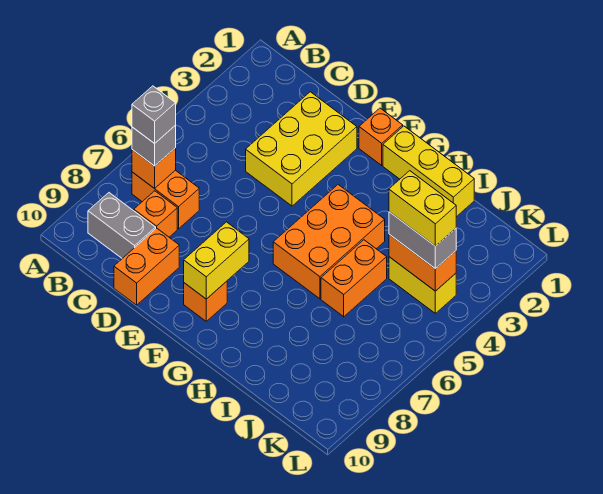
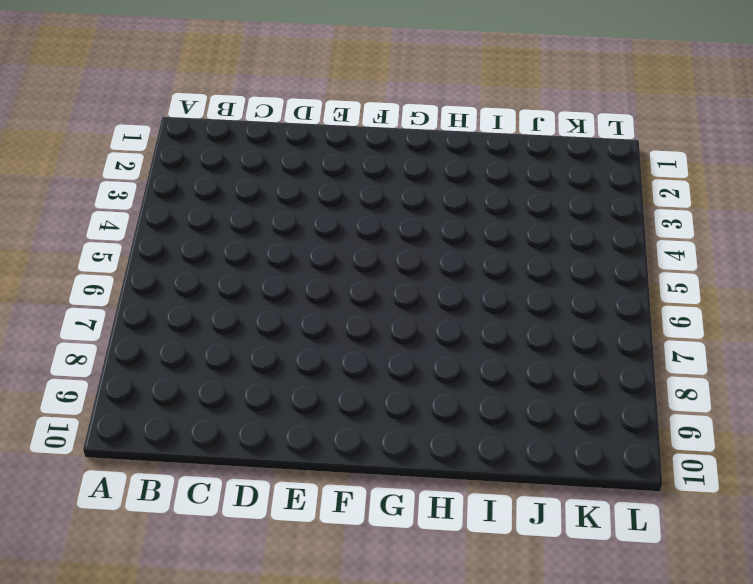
none -> orange 1x2 brick [132,170,199,229]
none -> grey 1x2 brick [88,193,156,258]
none -> orange 1x1 brick [134,191,177,237]

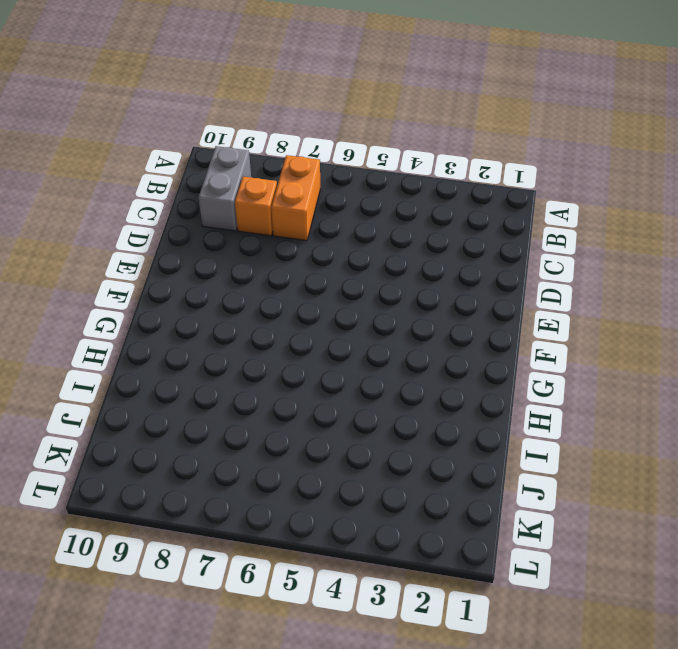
none -> yellow 2x3 brick [246,92,357,206]
none -> orange 1x2 brick [114,228,179,305]
none -> orange 1x1 brick [359,108,403,165]

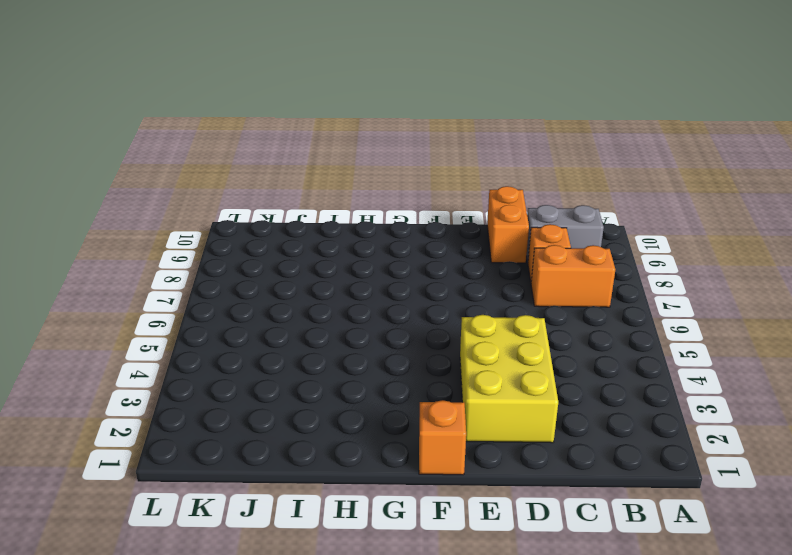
none -> orange 1x1 brick [184,281,227,321]
none -> yellow 1x3 brick [383,126,474,217]
none -> orange 2x3 brick [273,185,385,299]

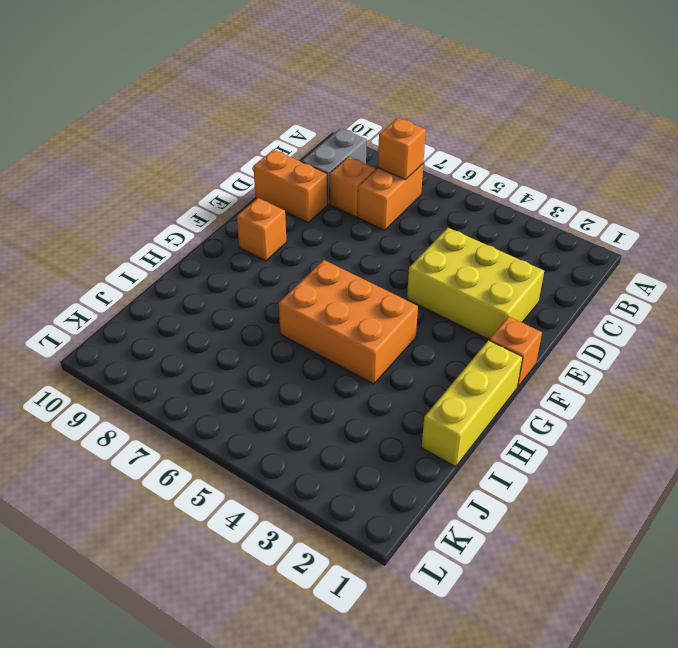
none -> orange 1x2 brick [321,240,387,317]
none -> yellow 1x2 brick [389,257,456,313]
none -> yellow 1x2 brick [184,222,249,299]

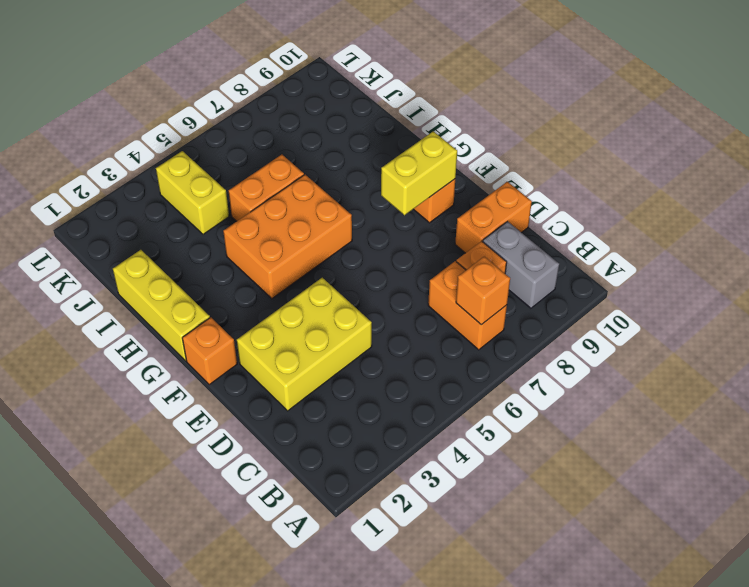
none -> orange 1x2 brick [389,234,456,291]
none -> grey 1x1 brick [132,126,176,166]
none -> grey 1x2 brick [389,212,456,269]

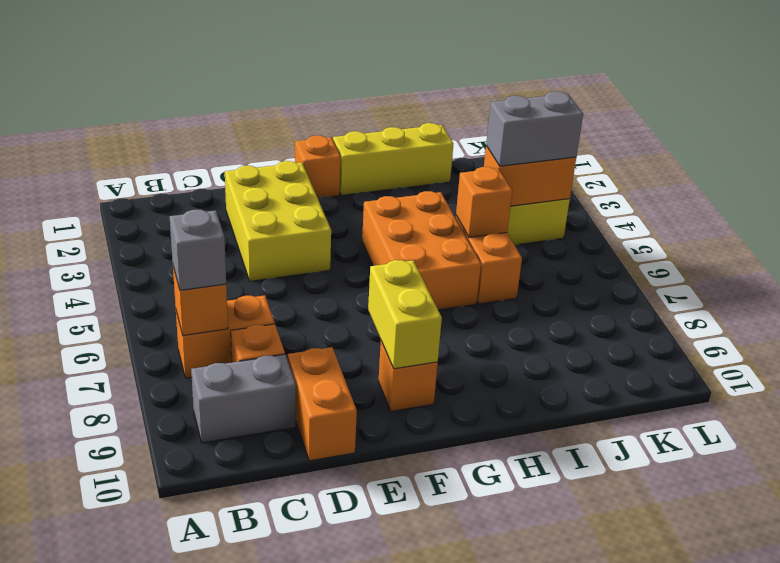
orange 1x1 brick [456,167,512,238] -> none
none -> grey 1x1 brick [132,86,176,144]
none -> yellow 1x2 brick [389,171,456,246]

